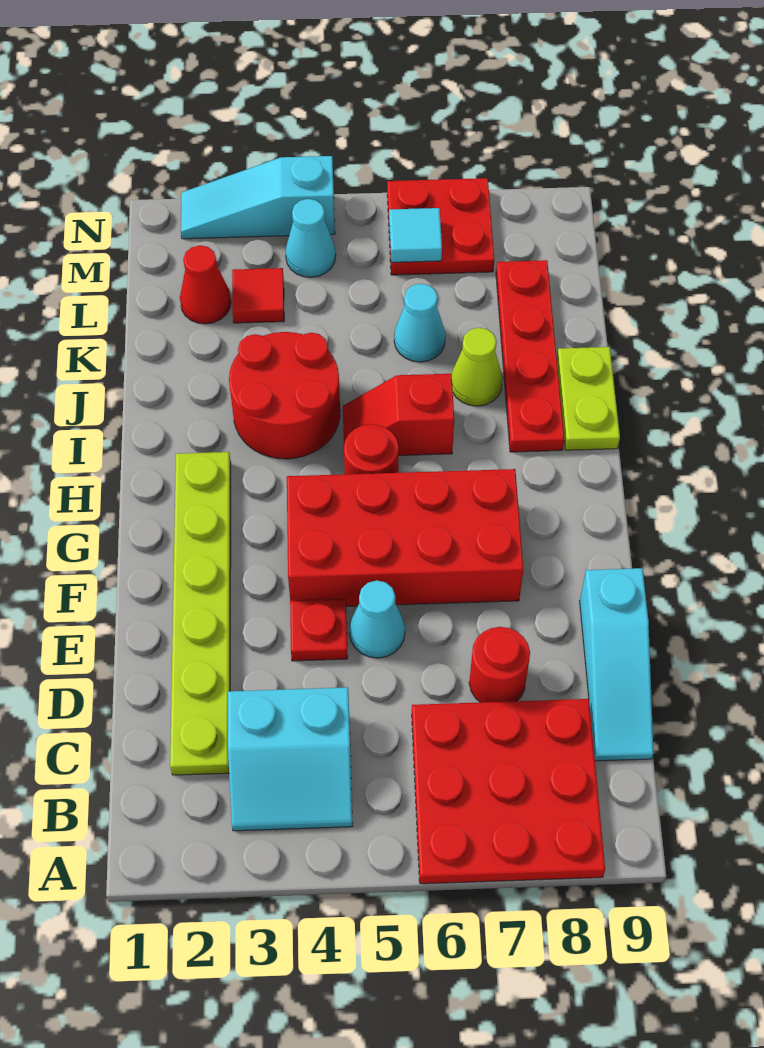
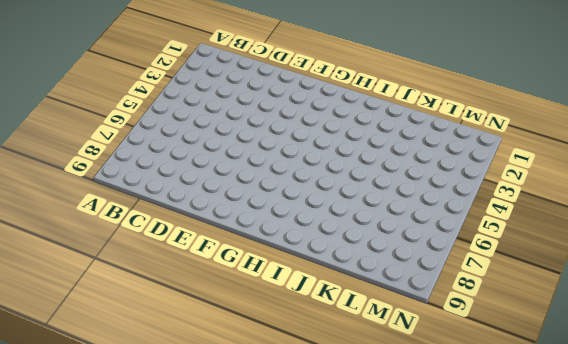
none -> red 3x3 plate [412,699,605,884]
none -> cyan 2x2 slope [228,687,353,831]
none -> lime 1x6 plate [170,452,231,775]

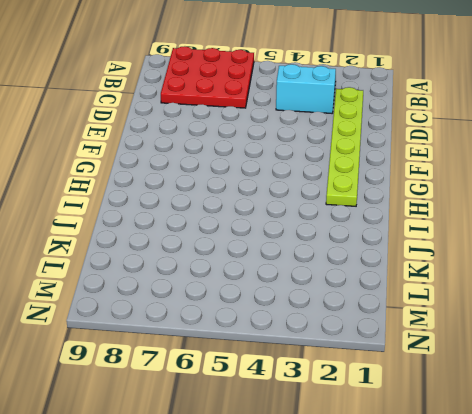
none -> cyan 1x3 slope [580,568,654,761]
none -> red 1x1 round brick [469,627,530,702]
none -> red 1x1 plate [290,599,348,661]

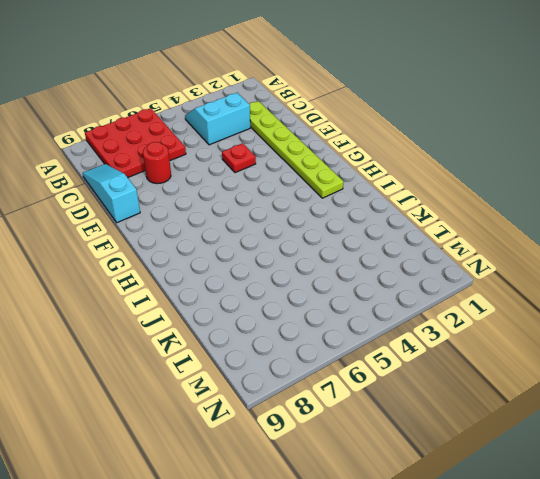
none -> cyan 1x1 cone [350,580,405,658]
none -> red 2x4 brick [287,469,523,606]
none -> red 1x1 round brick [344,424,399,474]

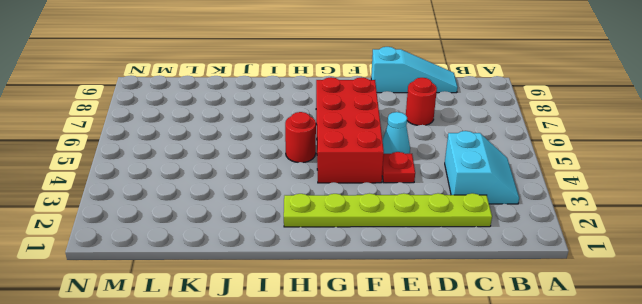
none -> red 3x3 plate [412,699,605,884]
none -> red 2x2 round brick [229,332,340,459]
none -> red 1x2 slope [343,374,454,456]

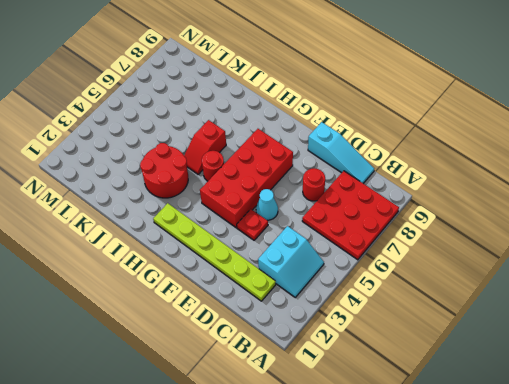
none -> red 1x4 plate [496,260,564,452]
none -> lime 1x2 plate [557,347,620,450]
none -> lime 1x1 cone [452,328,503,406]

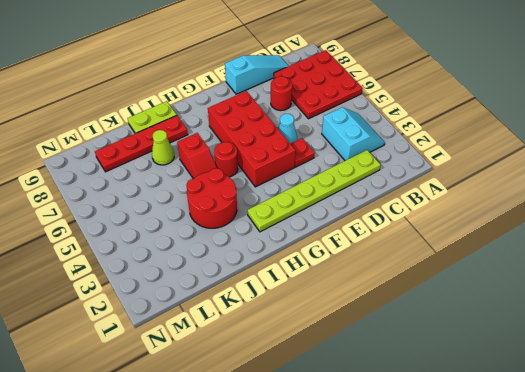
none -> cyan 1x1 cone [394,284,445,362]
none -> red 1x1 cone [180,245,231,324]
none -> red 1x1 tile [232,268,284,323]

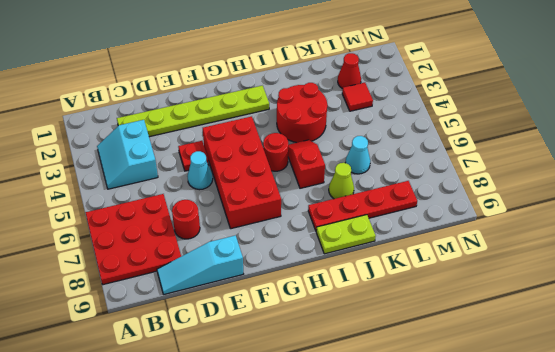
none -> cyan 1x1 cone [285,199,336,277]
none -> red 2x2 plate [387,178,494,275]
none -> cyan 1x3 slope [181,156,335,239]

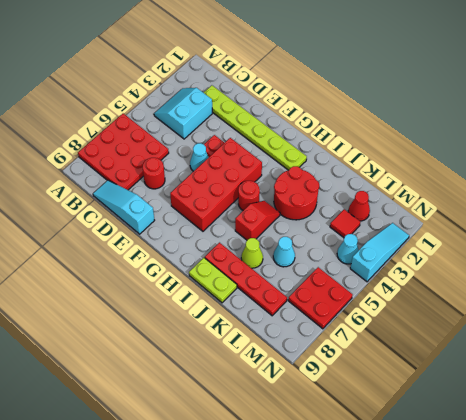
none -> cyan 1x1 tile [389,208,442,262]

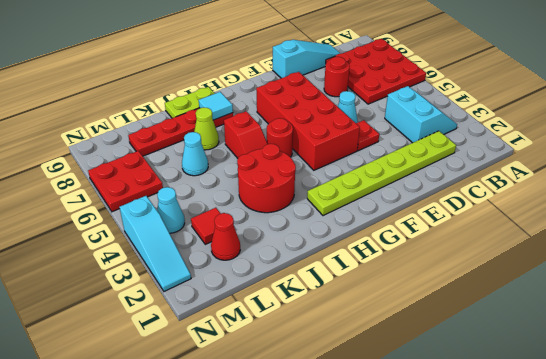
cyan 1x1 tile [199,92,233,120] -> cyan 1x1 tile moved to [389,208,442,262]

